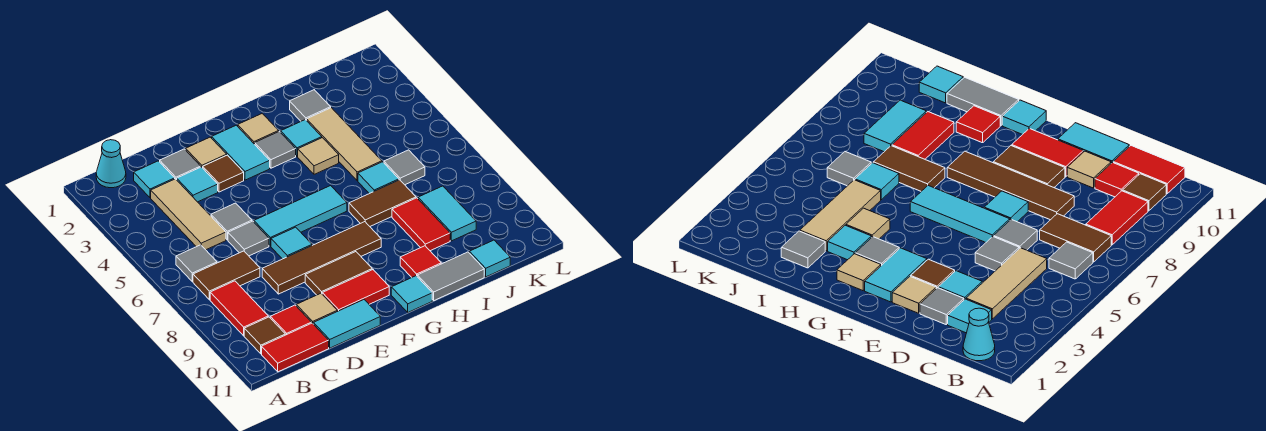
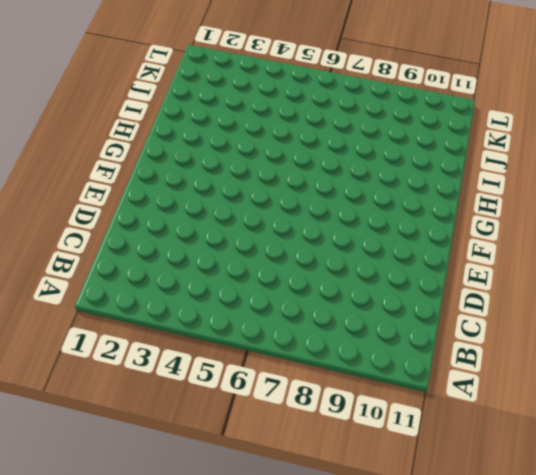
none -> cyan 1x1 cone [96,140,126,188]
none -> grey 1x1 tile [176,245,217,282]
none -> brown 1x2 tile [193,251,260,300]
none -> red 1x2 tile [210,281,268,336]

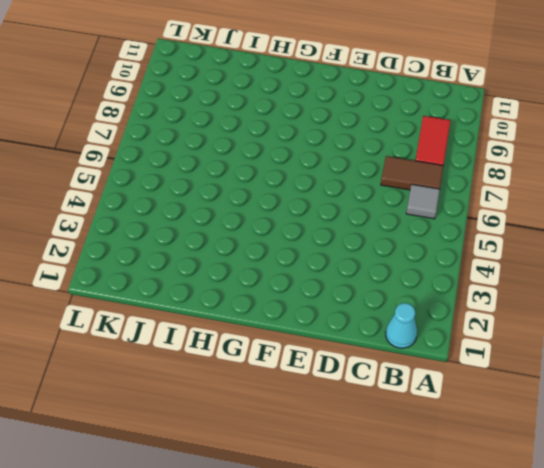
none -> brown 1x1 tile [244,317,285,354]
none -> red 1x2 tile [262,323,329,372]
none -> cyan 1x1 tile [134,161,175,198]
none -> tan 1x3 tile [151,179,226,250]

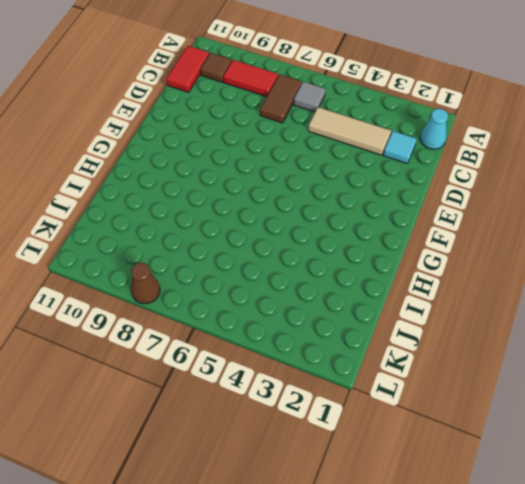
brown 1x1 cone [131,263,160,304] -> none
none -> red 1x1 tile [270,305,311,335]
none -> grey 1x1 tile [160,149,201,180]
none -> cyan 1x1 tile [177,167,218,202]
none -> grey 1x1 tile [211,203,252,240]

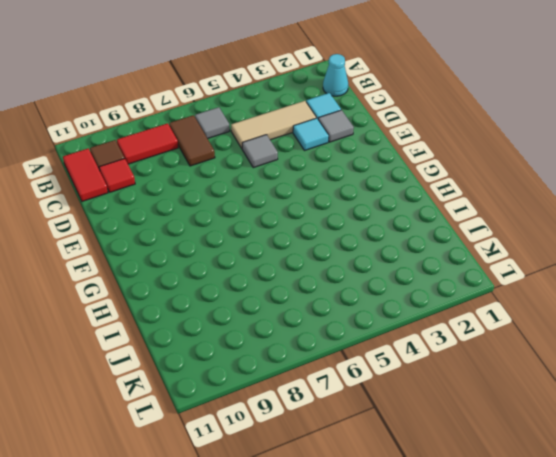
none -> grey 1x1 tile [228,221,269,256]
none -> brown 1x4 tile [262,222,381,294]
none -> tan 1x1 tile [296,293,337,324]
none -> cyan 1x2 tile [314,300,380,348]

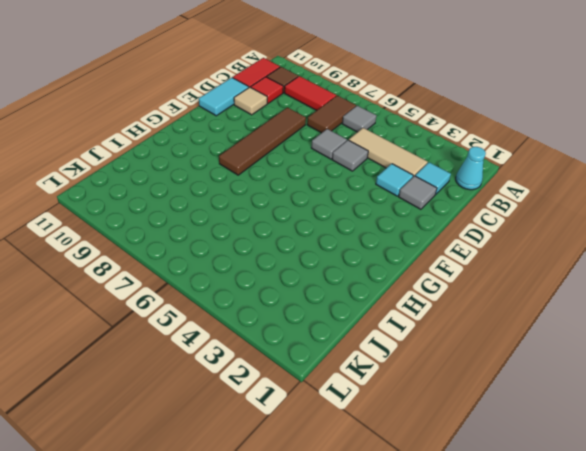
none -> tan 1x1 tile [186,137,227,168]
none -> brown 1x1 tile [203,155,244,192]
none -> cyan 1x3 tile [254,186,347,246]
none -> cyan 1x1 tile [271,227,312,259]

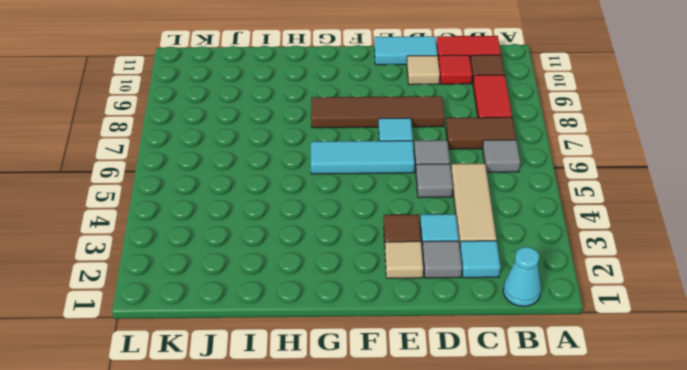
none -> brown 1x2 tile [305,252,372,295]
none -> red 1x2 tile [322,270,389,311]
none -> cyan 1x2 tile [212,125,270,180]
none -> tan 1x1 tile [238,114,279,144]

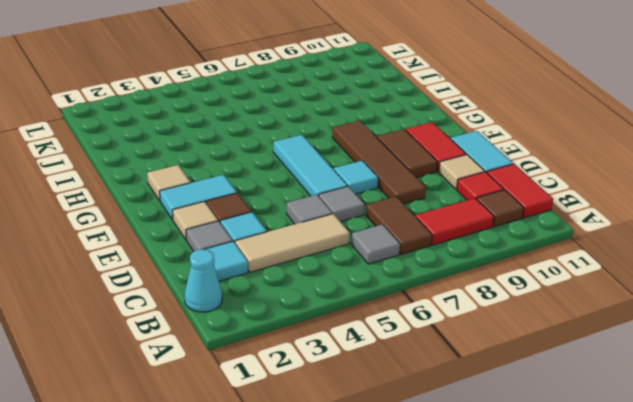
none -> grey 1x1 tile [255,131,296,168]
none -> cyan 1x1 tile [391,276,432,312]
none -> cyan 1x1 tile [281,120,322,156]
none -> tan 1x1 tile [298,138,339,174]

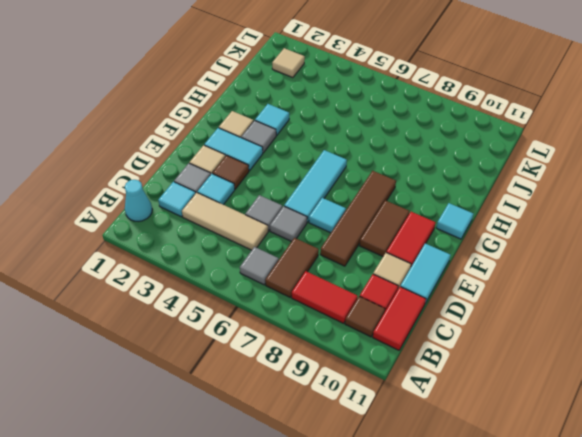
tan 1x1 tile [272,48,305,78] -> tan 1x1 tile moved to [298,138,339,174]
none -> brown 1x2 tile [349,180,416,226]
none -> red 1x1 tile [400,246,441,277]
none -> grey 1x2 tile [417,252,484,301]
none -> grey 1x1 tile [290,90,331,121]

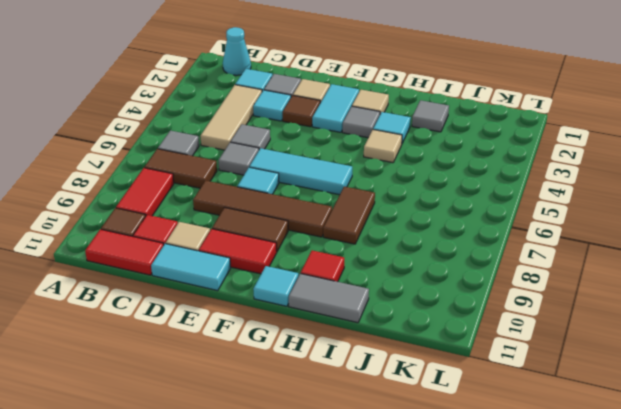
brown 1x2 tile [323,186,375,244] -> brown 1x2 tile turned to [349,180,416,226]
none -> tan 1x3 tile [307,108,382,181]
none -> cyan 1x1 tile [358,162,399,194]
none -> red 1x2 tile [392,198,450,251]
none -> grey 1x1 tile [384,150,425,185]

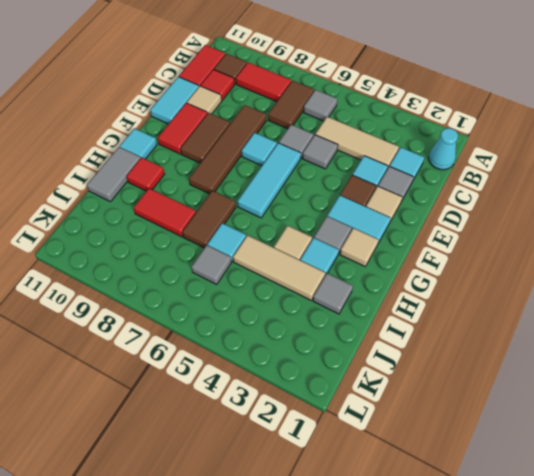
none -> cyan 1x2 tile [418,186,476,241]
none -> cyan 1x1 tile [469,240,510,277]

